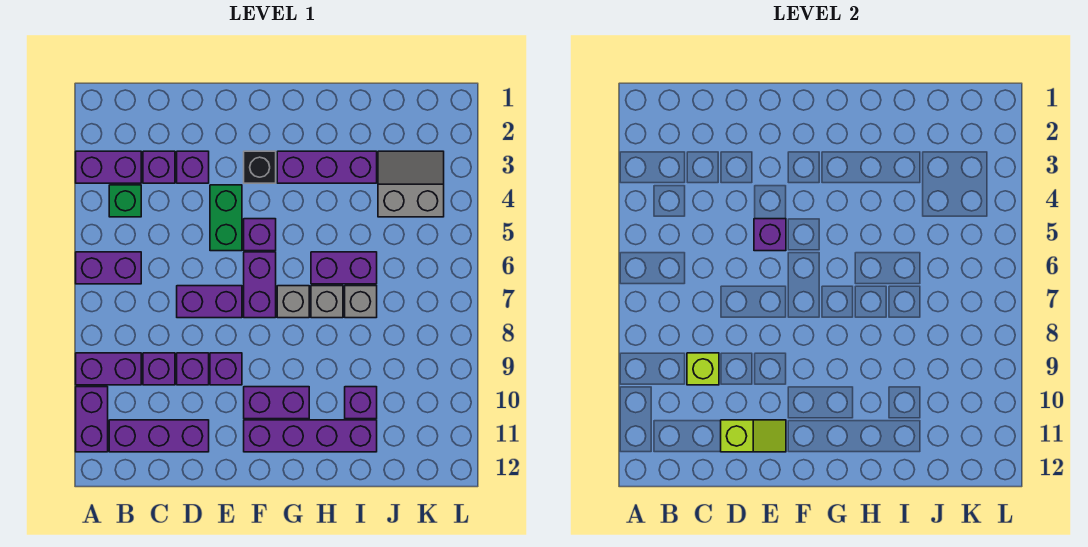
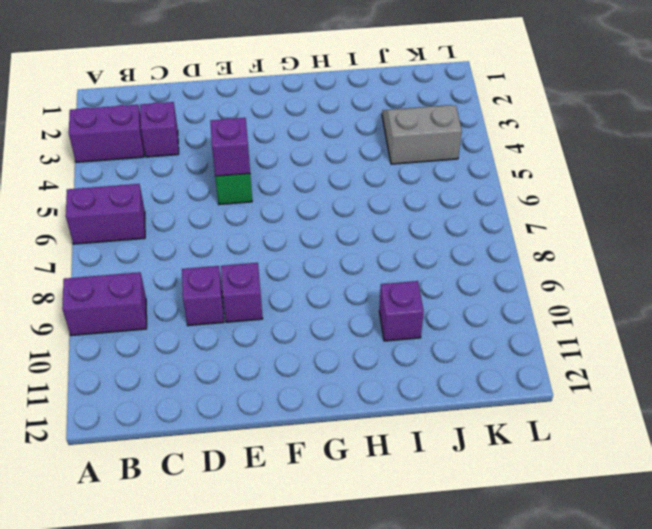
none -> purple 1x2 brick [76,387,108,452]
none -> green 1x1 brick [109,185,141,217]
none -> purple 1x3 brick [109,420,209,452]

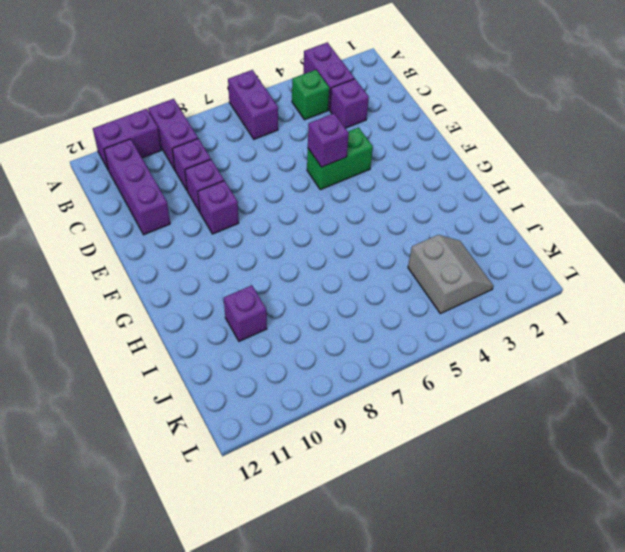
none -> purple 1x1 brick [177,151,209,183]
none -> purple 1x2 brick [177,286,242,318]
none -> black 1x1 brick [244,151,276,183]

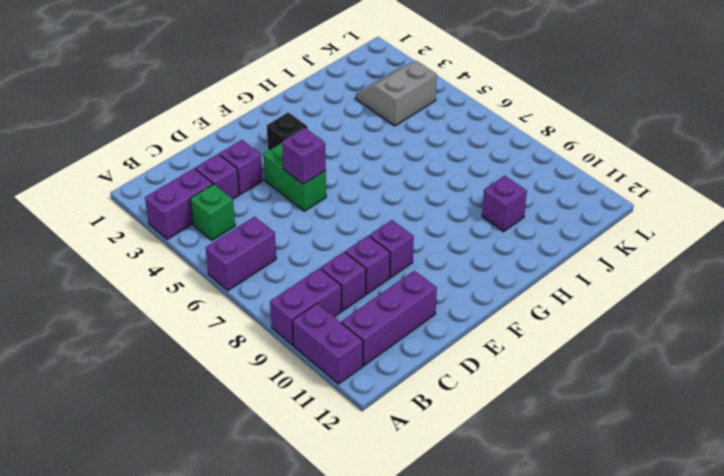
none -> purple 1x2 brick [177,286,242,318]
none -> purple 1x1 brick [244,219,276,251]
none -> purple 1x2 brick [244,252,276,318]

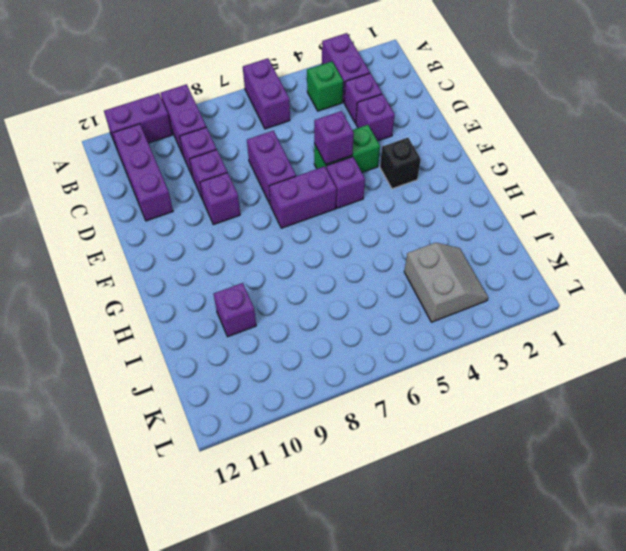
none -> purple 1x2 brick [244,387,309,419]
none -> purple 1x4 brick [244,420,377,452]
none -> purple 1x3 brick [277,151,377,183]

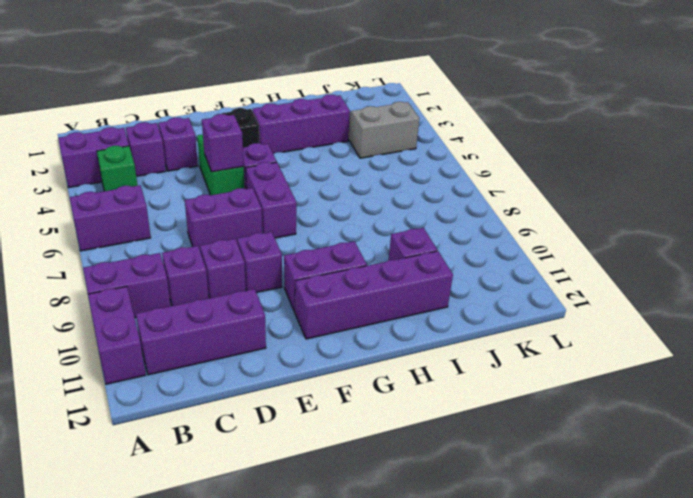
none -> grey 1x1 brick [277,286,309,318]
none -> purple 1x2 brick [311,252,377,284]
none -> grey 1x1 brick [311,286,343,318]

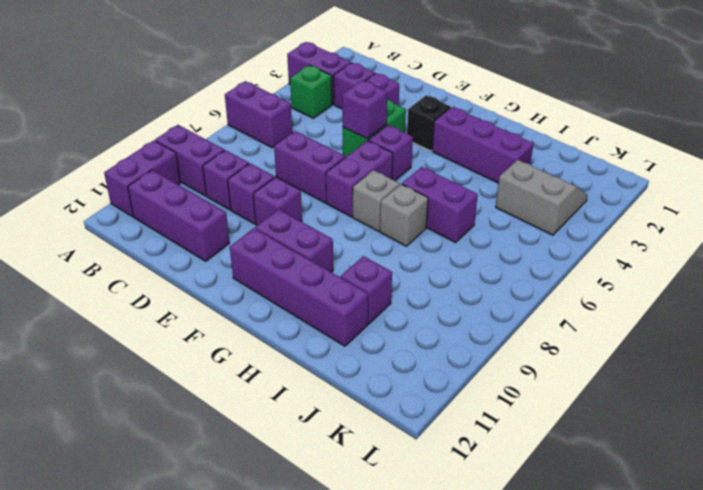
none -> grey 1x1 brick [345,286,377,318]
none -> lime 1x1 brick [687,353,719,385]
none -> lime 1x2 slope [721,420,786,452]

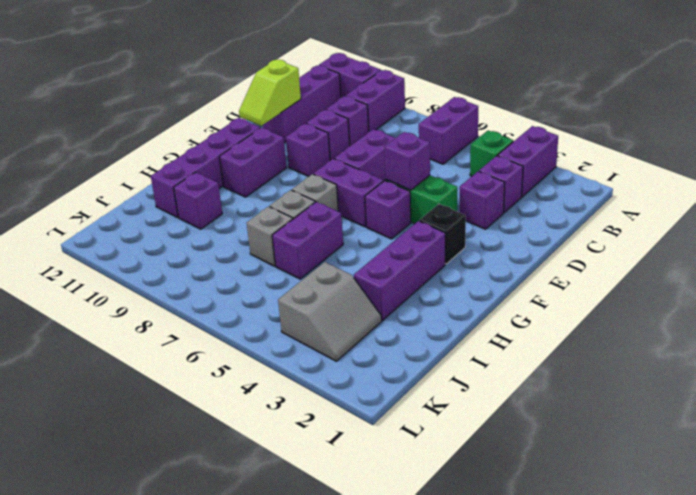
none -> lime 1x1 brick [687,353,719,385]

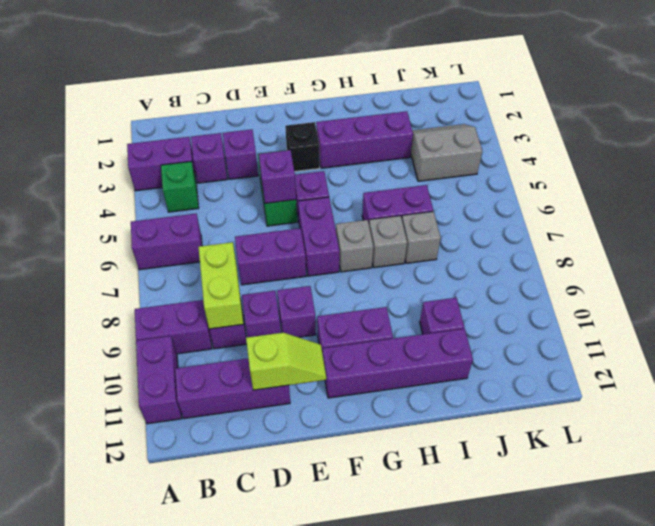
lime 1x2 brick [199,242,243,329] -> lime 1x1 brick [687,353,719,385]

